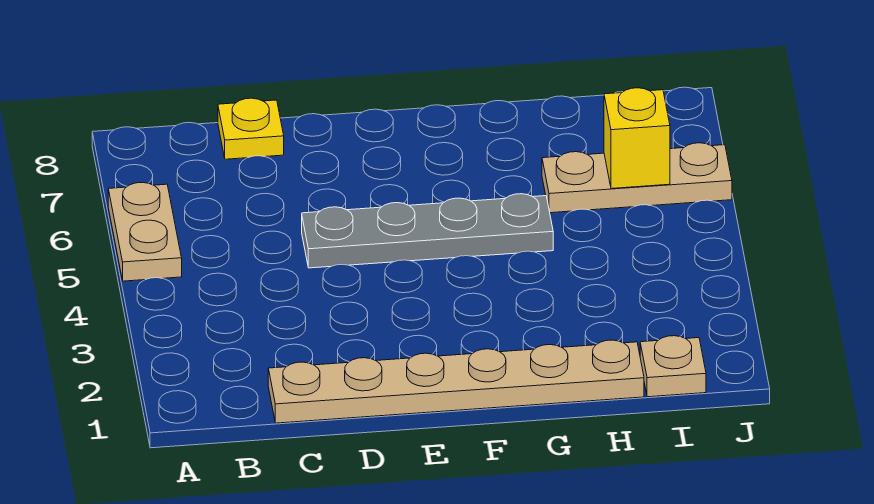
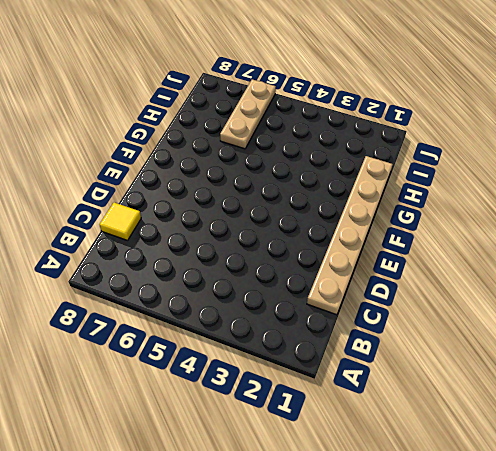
yellow 1x1 tile [99,202,141,241] -> yellow 1x1 plate [218,98,284,159]
none -> tan 1x2 plate [108,182,182,281]
none -> grey 1x4 plate [302,194,553,268]

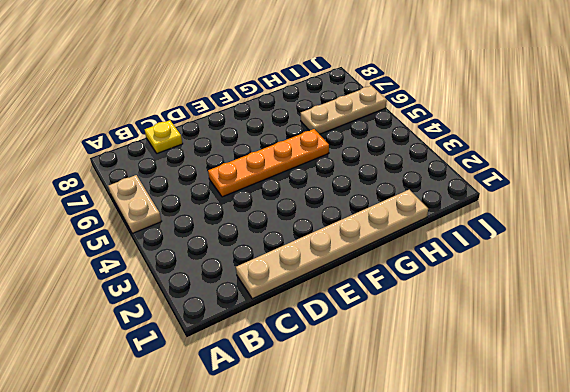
orange 1x4 plate [208,129,329,197] -> grey 1x4 plate [302,194,553,268]
none -> tan 1x1 plate [640,336,706,397]
none -> yellow 1x1 brick [604,88,670,189]

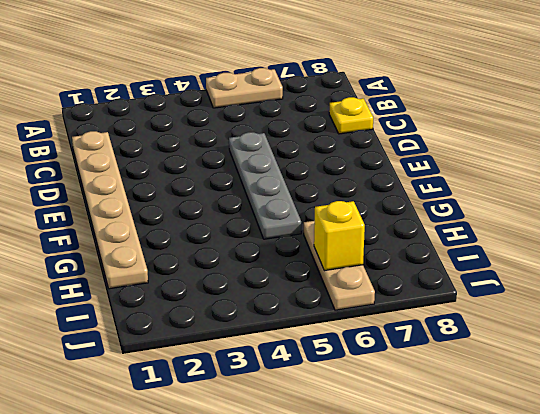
none -> tan 1x1 plate [640,336,706,397]

